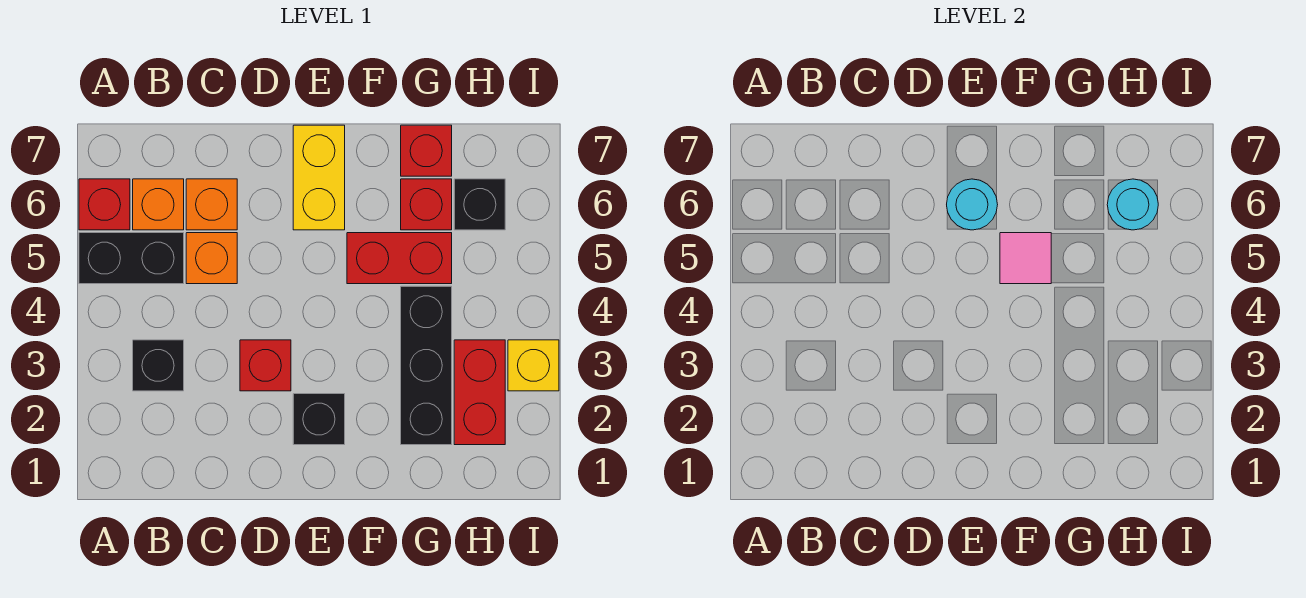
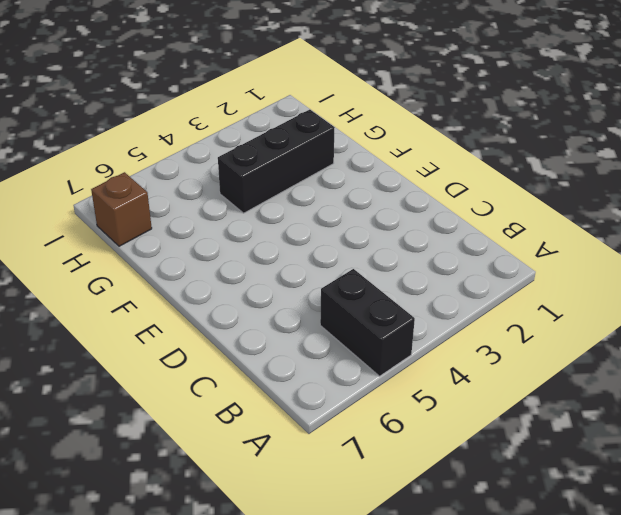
brown 1x1 brick [91,172,152,246] -> none
none -> red 1x1 brick [79,179,130,230]
none -> black 1x1 brick [133,340,184,391]
none -> orange 1x1 brick [133,179,184,230]

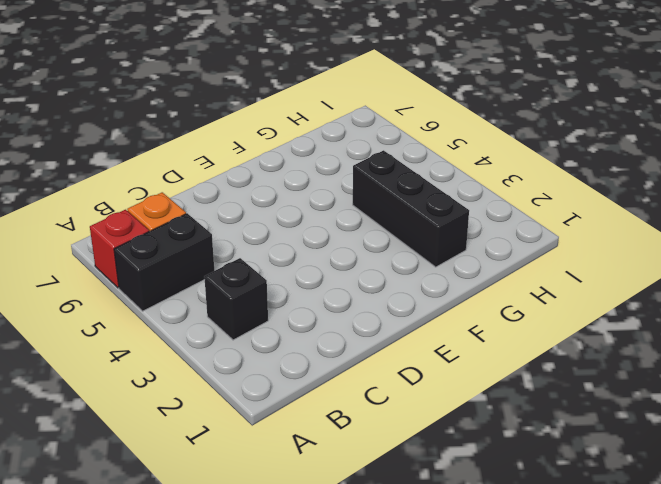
none -> orange 1x1 brick [186,233,237,284]
none -> orange 1x1 brick [186,179,237,230]
none -> red 1x1 brick [240,340,291,391]

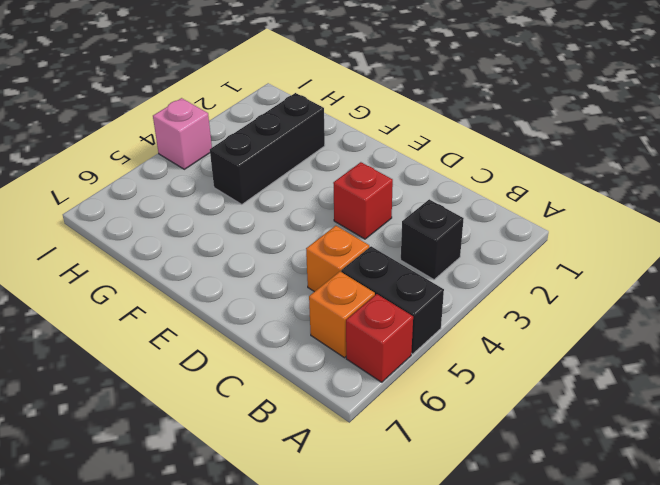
pink 1x1 brick [153,98,212,169] -> none
none -> orange 1x1 brick [186,179,237,230]
none -> black 1x1 brick [293,394,345,445]
none -> yellow 1x2 brick [293,125,345,230]

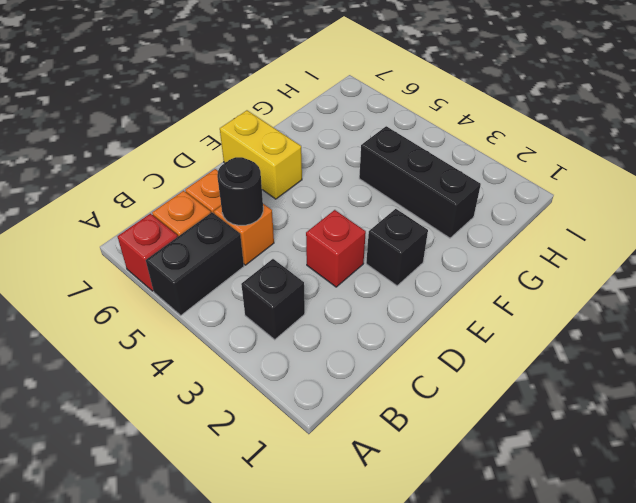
black 1x1 round brick [217,157,263,225] -> none
none -> red 1x2 brick [347,233,452,284]
none -> red 1x1 brick [401,179,452,230]
none -> red 1x1 brick [401,125,452,176]

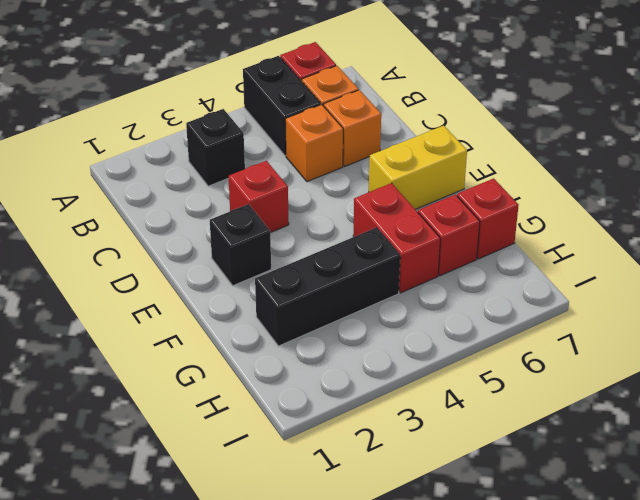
none -> red 1x2 brick [454,340,505,445]
none -> black 1x1 brick [454,179,505,230]
none -> yellow 1x1 brick [508,340,559,391]

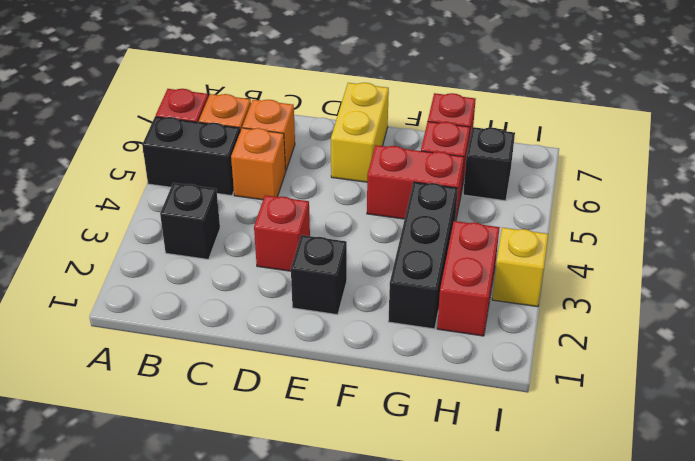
none -> cyan 1x1 round brick [947,179,998,230]
none -> pink 1x1 tile [1000,233,1051,284]
none -> cyan 1x1 round brick [1107,179,1158,230]

